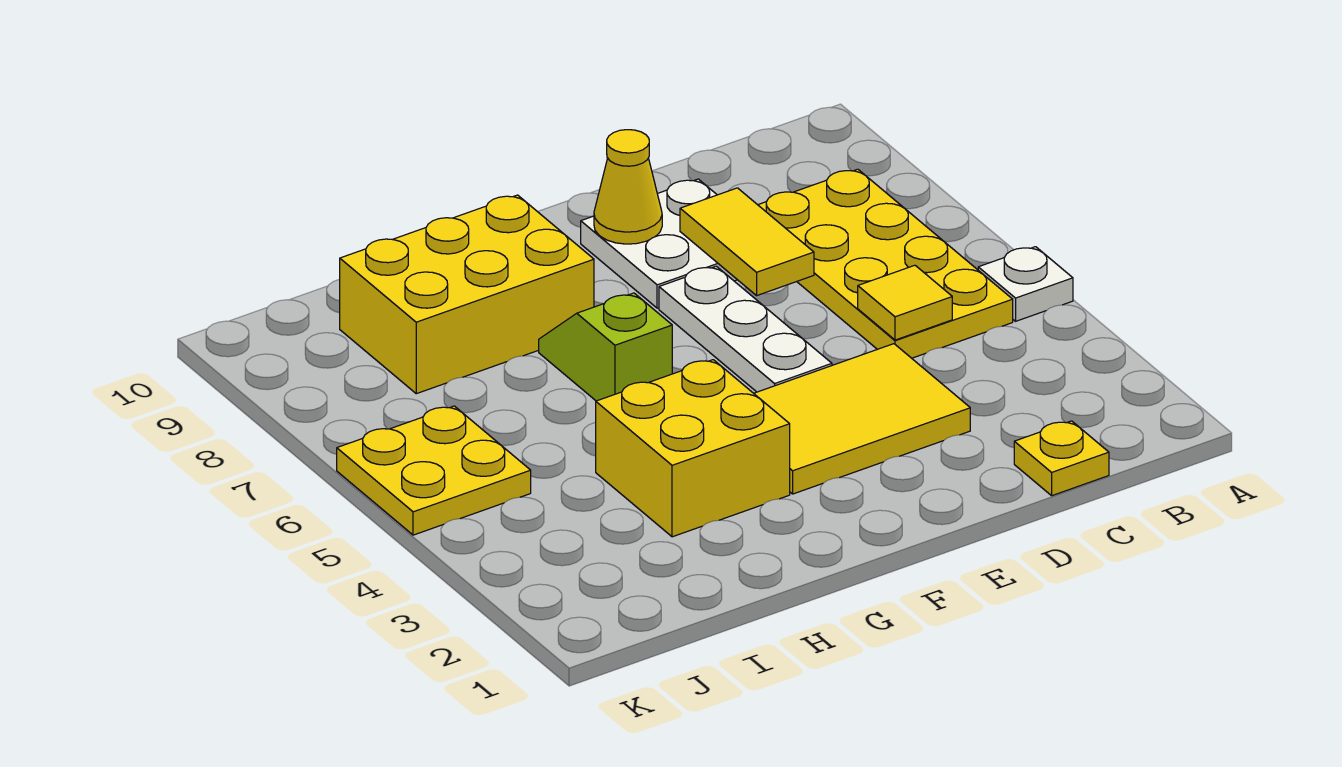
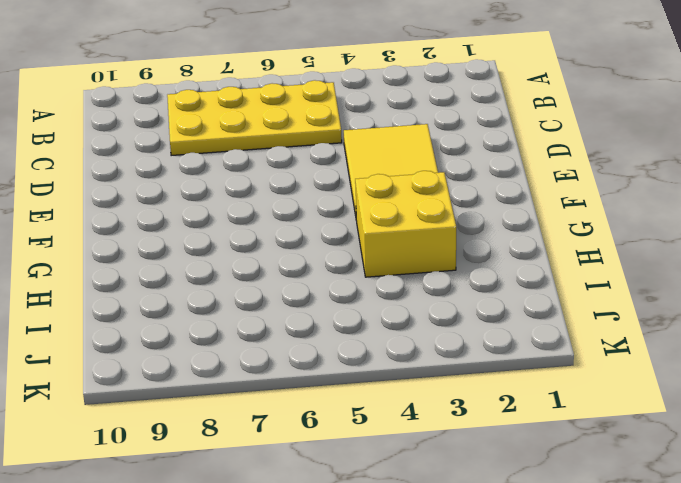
none -> white 1x1 plate [978,247,1073,321]
none -> yellow 1x1 plate [1014,421,1109,496]
none -> white 2x2 plate [581,179,737,308]

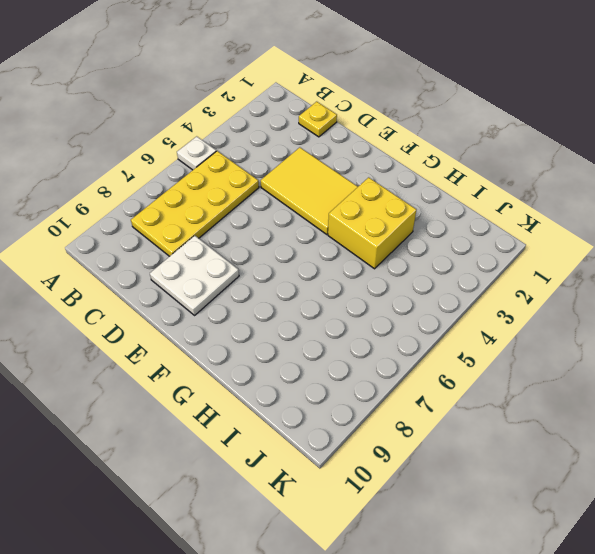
none -> white 1x3 plate [659,266,832,392]
none -> lime 1x2 slope [539,293,672,401]
none -> yellow 2x3 brick [340,195,594,394]

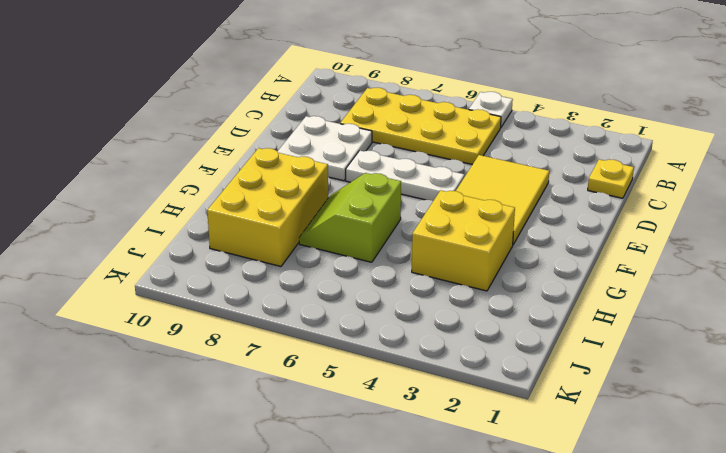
lime 2x2 slope [299,173,401,262] -> lime 1x2 slope [539,293,672,401]
none -> yellow 2x2 plate [337,406,531,535]
none -> yellow 1x1 tile [858,265,952,340]
none -> yellow 1x2 tile [680,188,814,295]

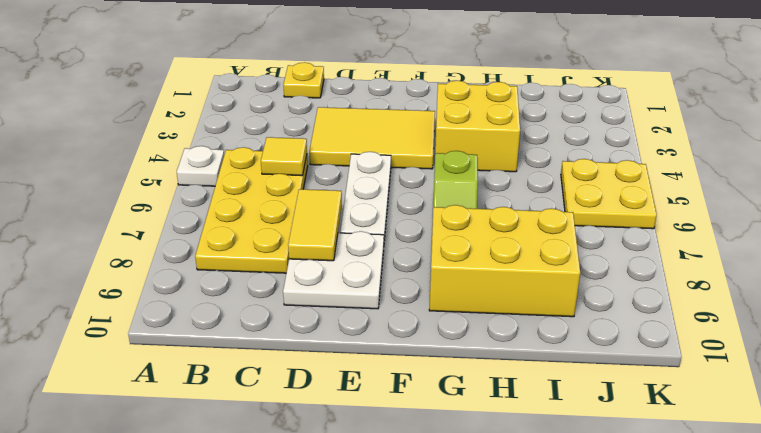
none -> yellow 1x1 cone [594,130,662,244]

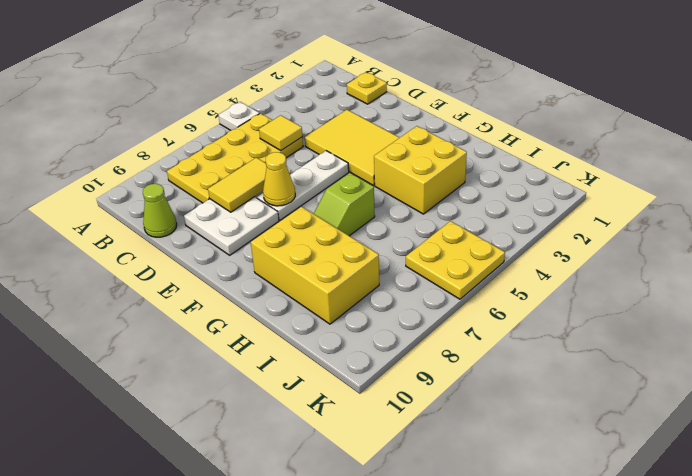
lime 1x1 cone [143,184,177,237] -> none
yellow 1x1 cone [263,152,295,206] -> yellow 1x1 cone moved to [594,130,662,244]

